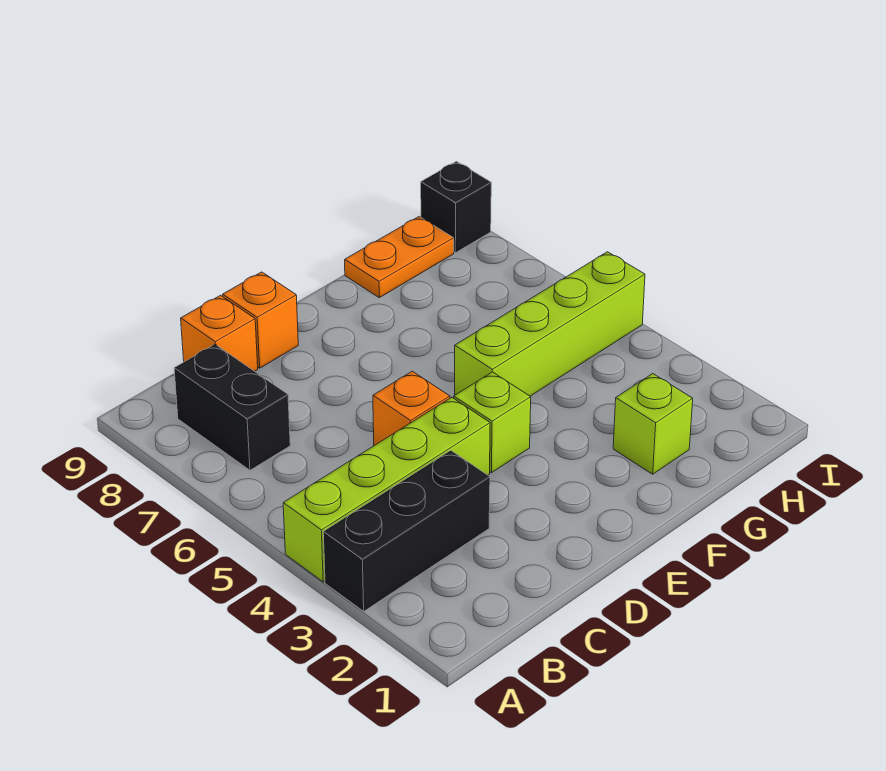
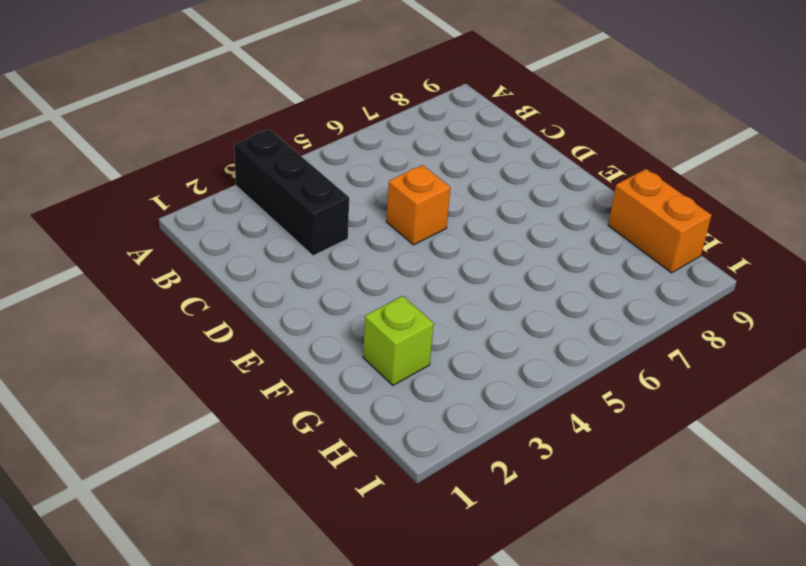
orange 1x2 brick [608,169,712,273] -> orange 1x2 plate [345,217,454,298]
none -> lime 1x4 brick [283,397,490,582]
none -> black 1x2 brick [174,344,290,470]

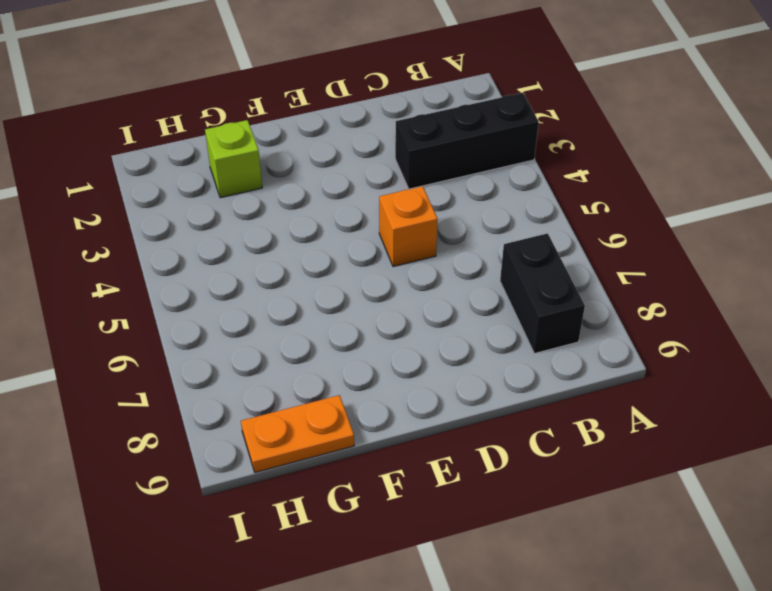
none -> lime 1x4 brick [283,397,490,582]
none -> orange 1x1 brick [181,295,258,371]

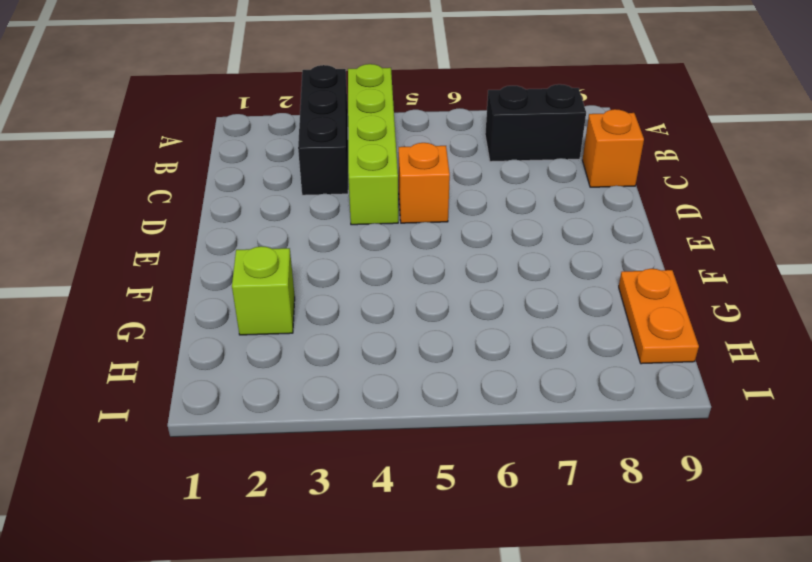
none -> orange 1x1 brick [223,272,298,368]
none -> lime 1x1 brick [454,372,531,473]

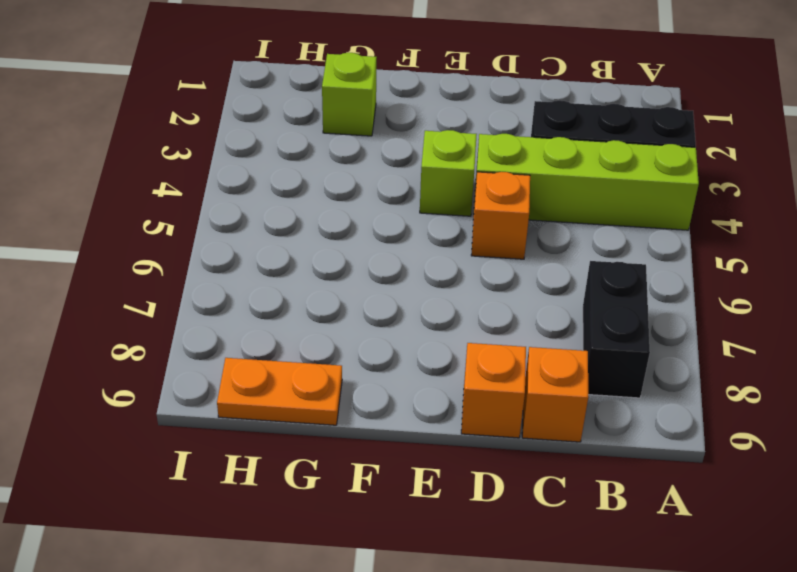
none -> lime 1x4 brick [455,252,645,396]
none -> black 1x1 brick [421,161,491,253]

